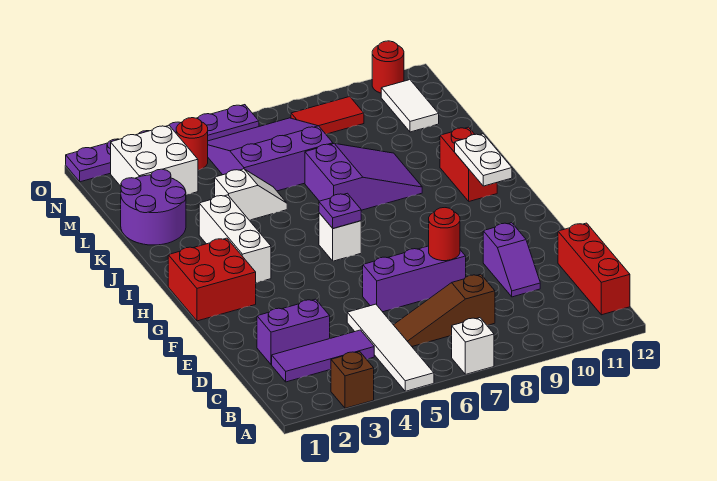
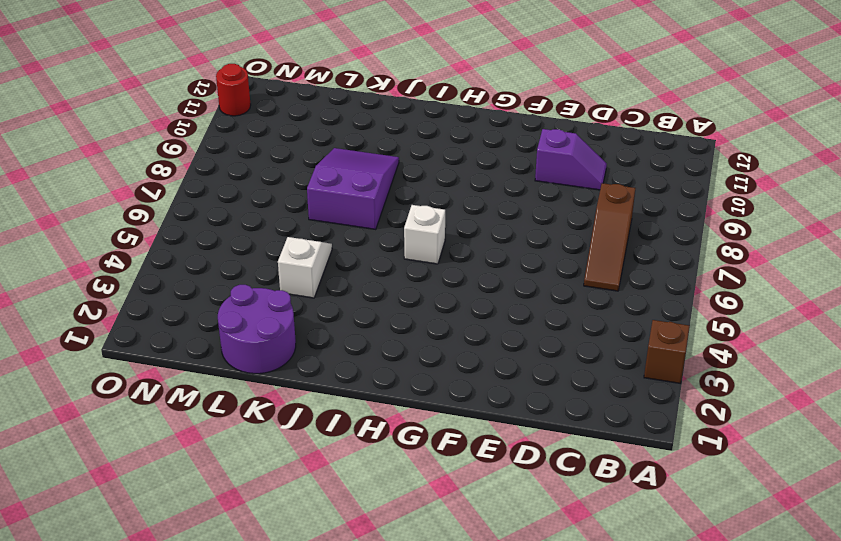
none -> white 1x4 tile [347,304,434,391]
none -> white 1x1 brick [452,318,494,374]
none -> red 1x3 brick [558,223,630,315]

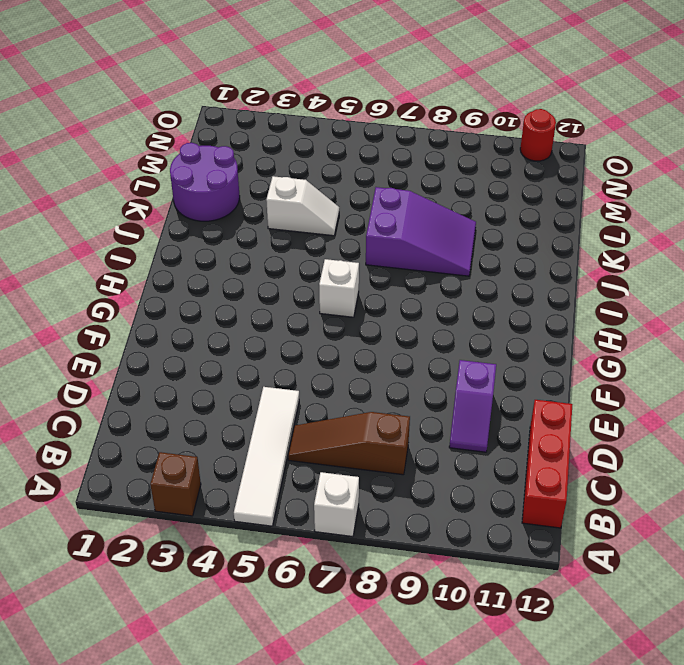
none -> purple 1x3 tile [272,330,374,382]
none -> purple 1x2 brick [257,299,330,365]
none -> purple 1x3 brick [363,246,466,312]

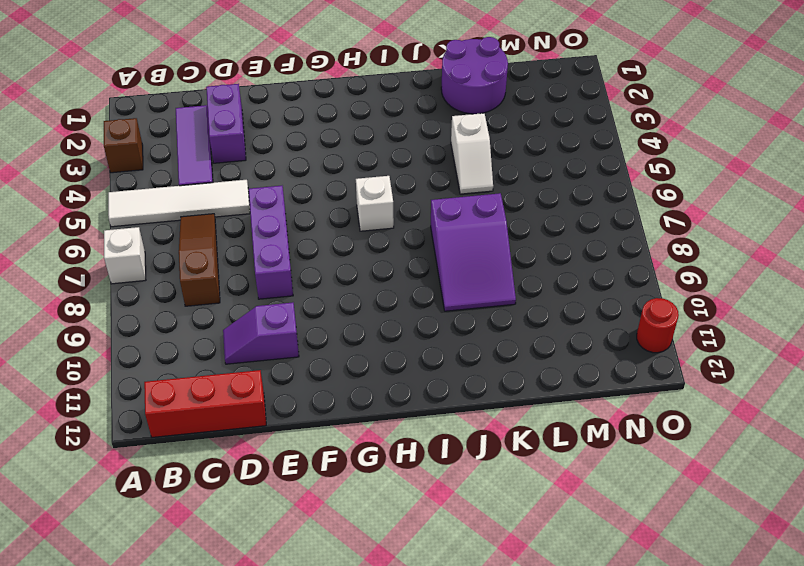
none -> red 2x2 brick [168,238,256,321]
none -> white 1x3 brick [199,195,271,283]
none -> red 1x2 brick [440,127,497,201]

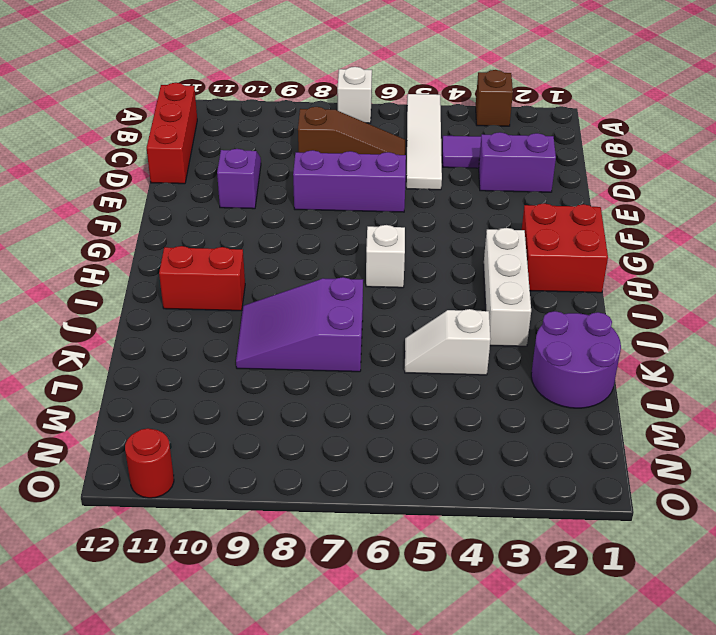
red 1x2 brick [159,246,245,311] -> red 1x2 brick turned to [440,127,497,201]
none -> purple 3x3 slope [208,118,333,191]
none -> white 2x2 brick [111,126,198,194]
none -> white 1x2 tile [381,80,439,132]

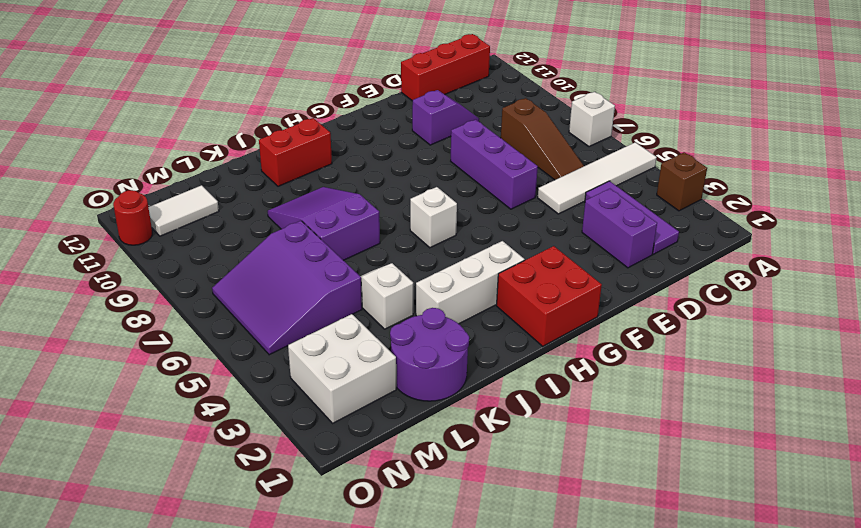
none -> red 1x1 round brick [176,118,208,170]
none -> red 1x2 tile [291,96,364,134]
none -> purple 1x6 plate [66,105,259,182]

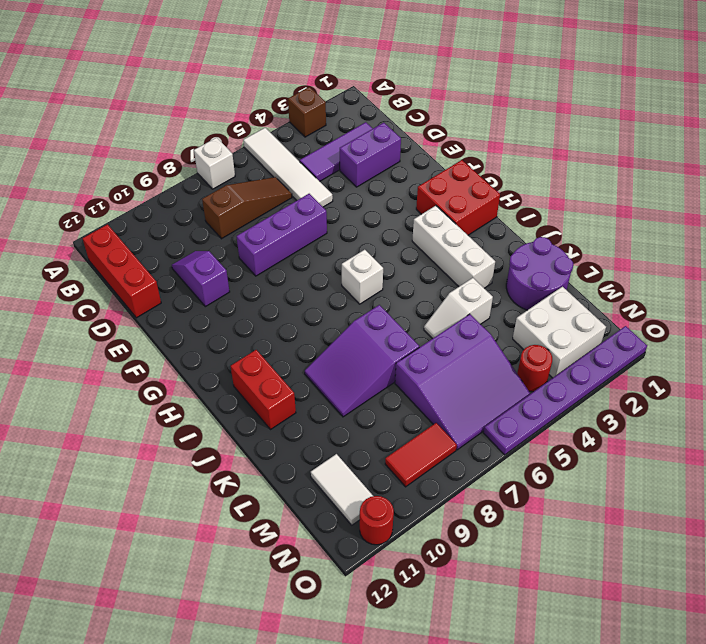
none -> red 1x1 round brick [429,208,460,261]
none -> purple 1x1 plate [319,193,361,228]
none -> white 1x2 plate [455,134,512,186]

